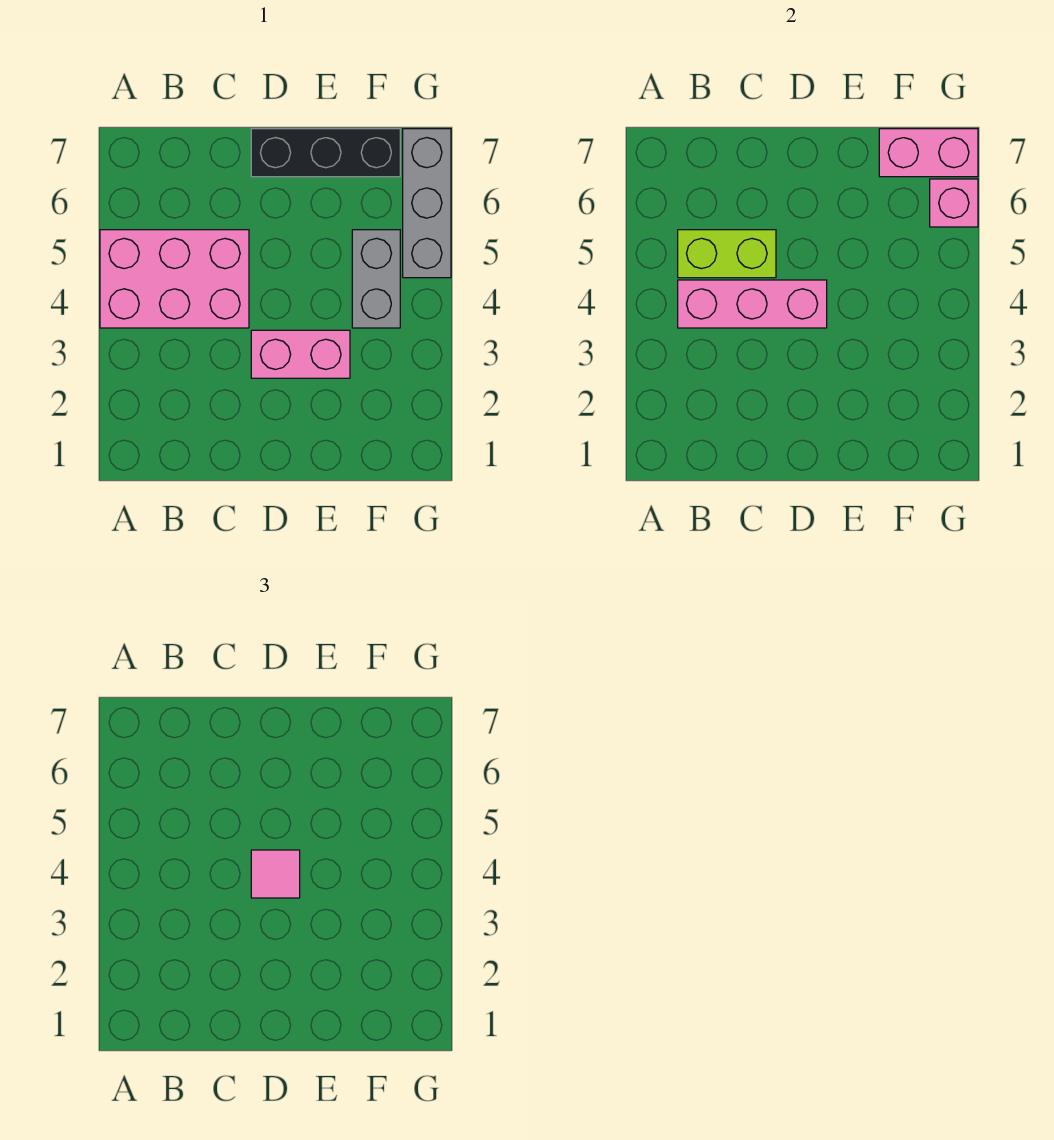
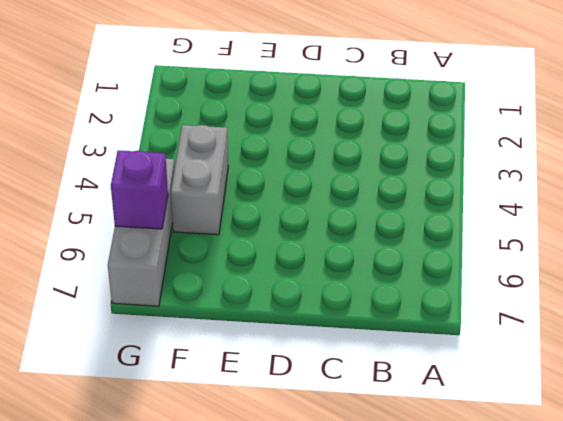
purple 1x1 brick [111,151,168,229] -> pink 1x1 brick [930,179,978,227]
none -> pink 2x3 brick [100,230,249,328]
none -> pink 1x2 brick [251,330,350,378]

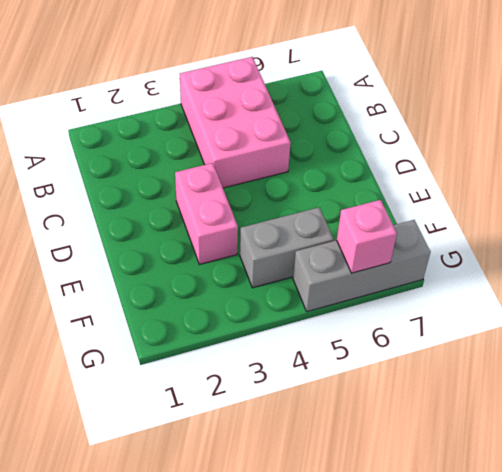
none -> black 1x3 brick [251,129,400,177]
none -> pink 1x3 brick [678,280,827,328]

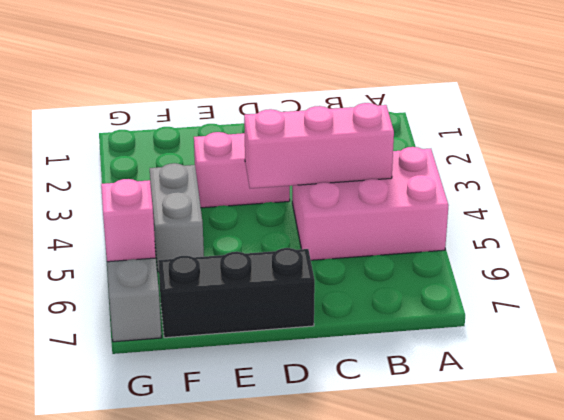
none -> lime 1x2 brick [678,230,776,278]
none -> pink 1x2 brick [879,129,978,177]

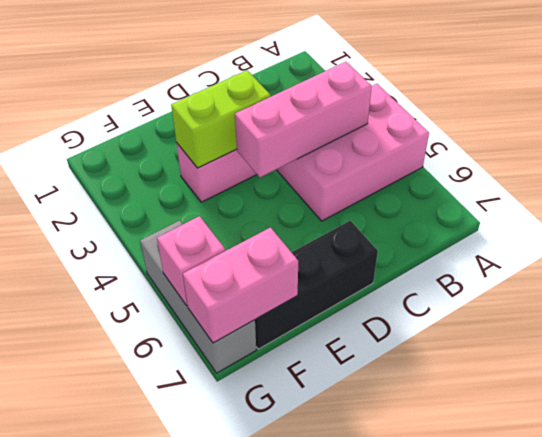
lime 1x2 brick [171,70,271,168] -> lime 1x2 brick moved to [678,230,776,278]
none -> grey 1x2 brick [352,230,400,328]
none -> pink 1x1 tile [251,850,300,898]

